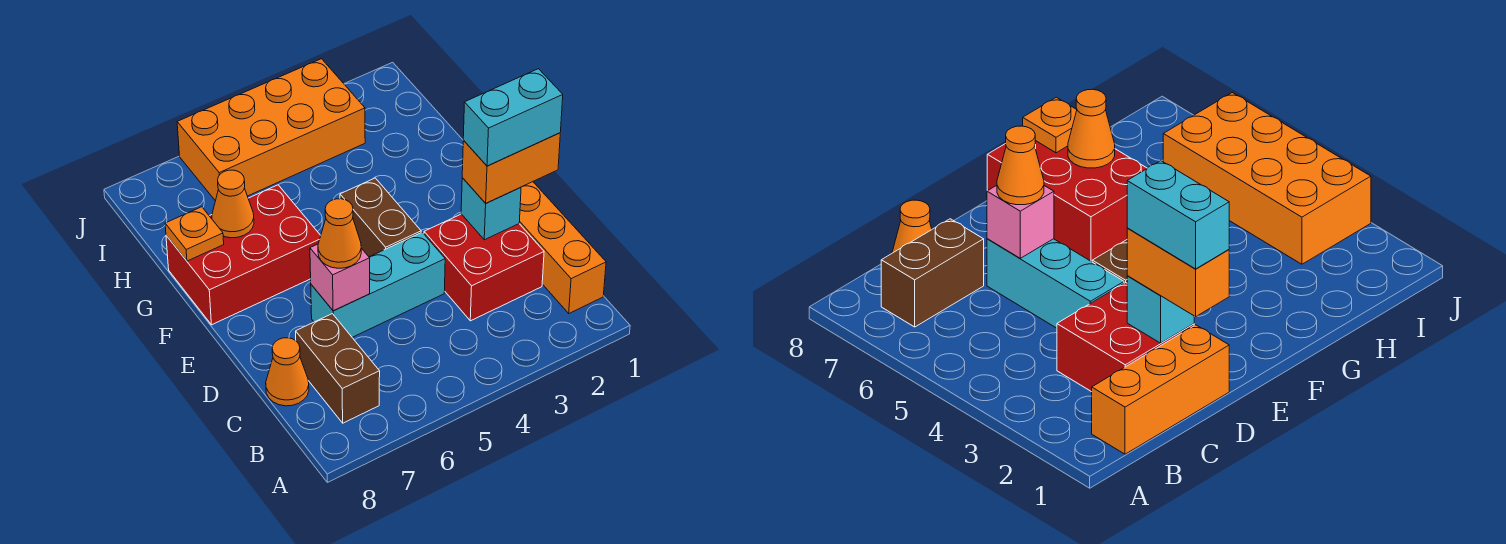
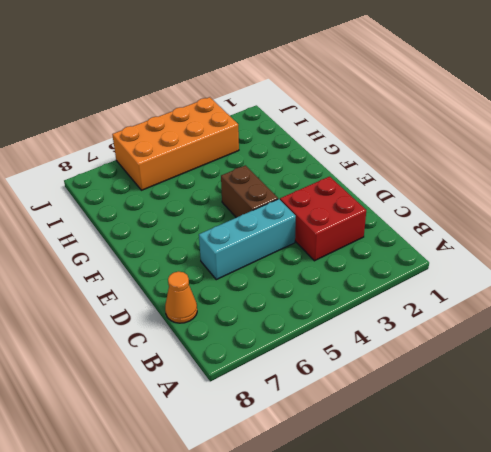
none -> orange 1x3 brick [519,182,606,313]
none -> brown 1x2 brick [296,314,380,423]
none -> red 2x3 brick [166,185,321,325]

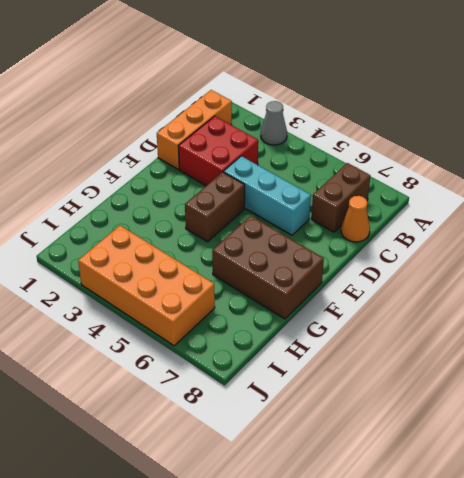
grey 1x1 cone [261,101,287,145] -> none
brown 2x3 brick [212,216,324,319] -> red 2x3 brick [166,185,321,325]
none -> cyan 1x1 brick [461,178,521,240]
none -> pink 1x1 brick [310,244,370,311]
none -> orange 1x1 cone [212,170,254,238]

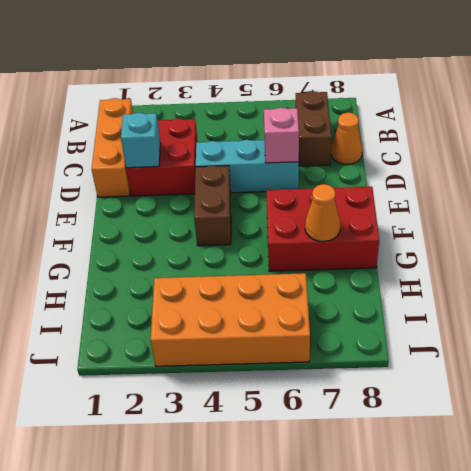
none -> orange 1x1 plate [165,207,224,261]
none -> orange 1x2 brick [462,133,560,203]
none -> orange 1x1 cone [318,199,361,268]

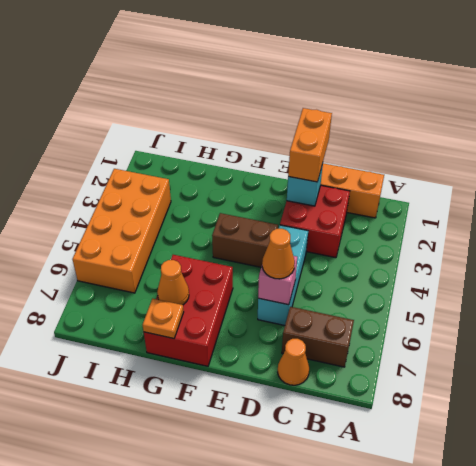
none -> cyan 1x2 brick [463,69,563,166]

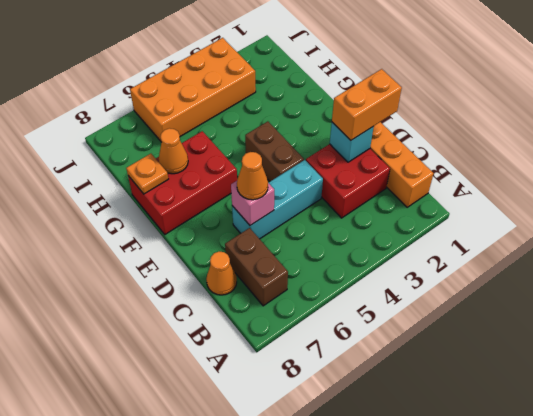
none -> cyan 1x2 brick [463,69,563,166]

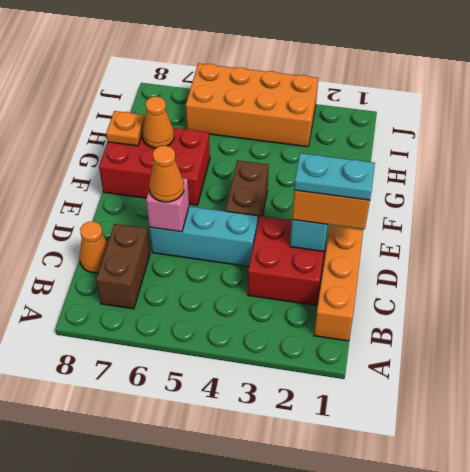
cyan 1x2 plate [294,153,375,200] -> cyan 1x2 brick [463,69,563,166]

